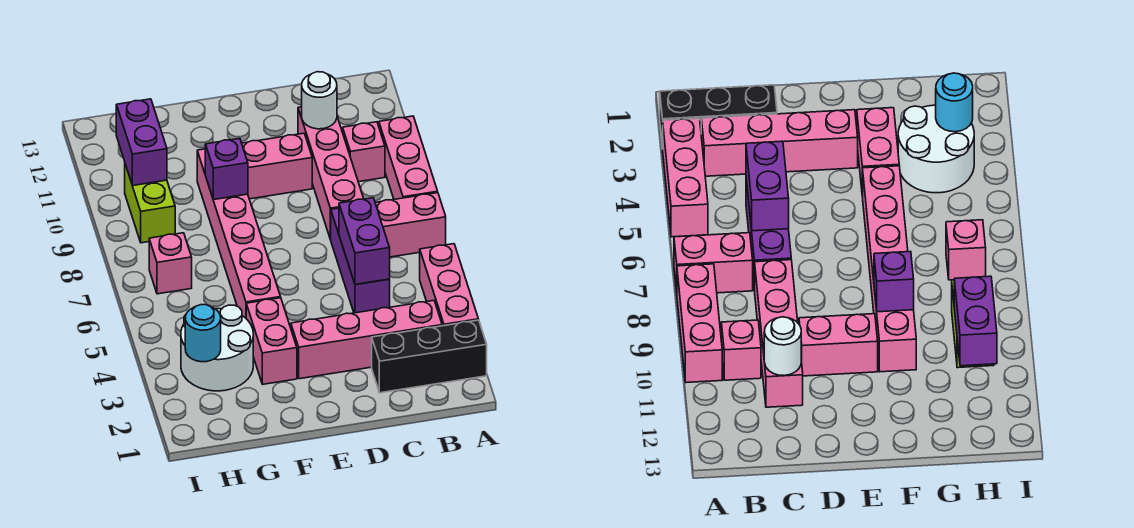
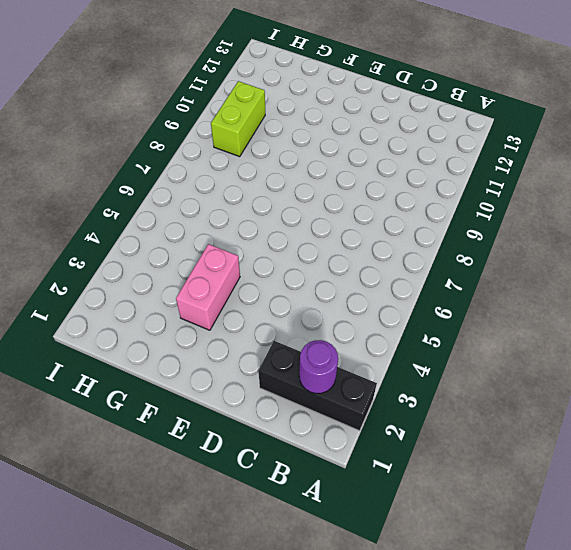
purple 1x1 round brick [299,340,338,393] -> none
none -> pink 1x3 brick [420,244,479,326]
none -> pink 1x2 brick [375,193,446,257]
none -> pink 1x3 brick [379,116,438,199]

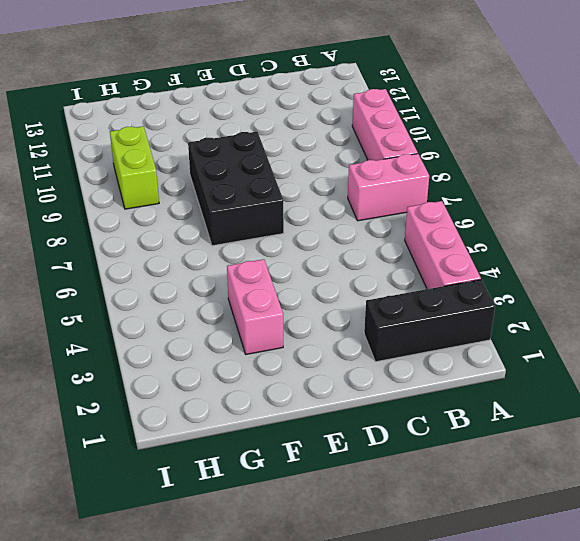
black 2x3 brick [188,132,284,246] -> pink 1x6 brick [197,149,281,318]
none -> pink 1x4 brick [291,301,442,379]
none -> pink 1x1 brick [343,122,385,182]
none -> purple 1x3 brick [331,208,390,313]

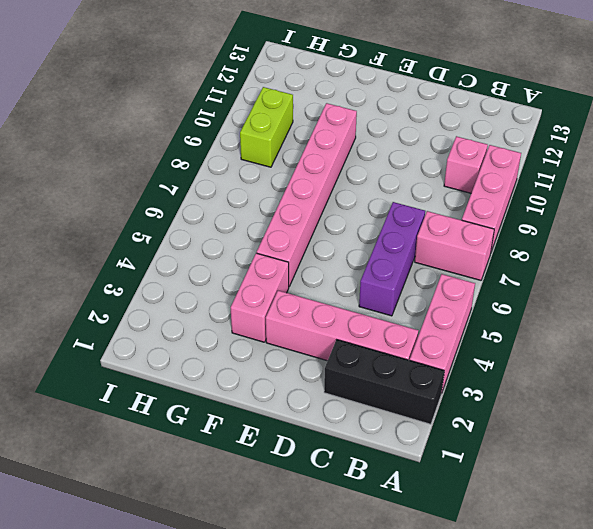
none -> pink 1x4 brick [298,107,364,239]
none -> pink 1x2 brick [242,133,312,199]
none -> white 2x2 round brick [181,305,253,391]

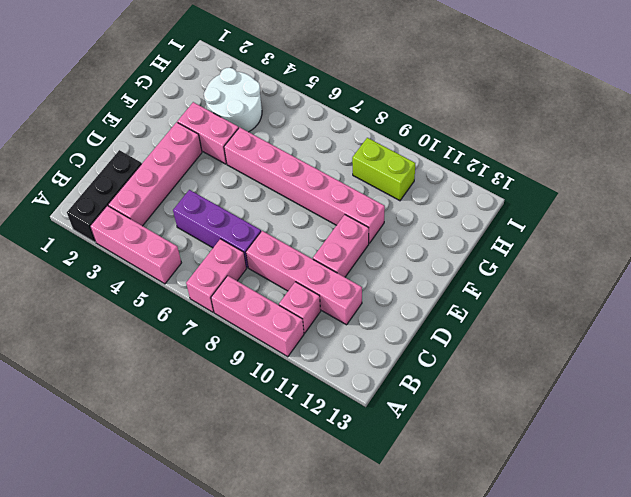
none -> pink 1x1 brick [149,233,192,294]
none -> purple 1x2 brick [339,198,390,284]
none -> white 1x1 round brick [302,72,337,129]

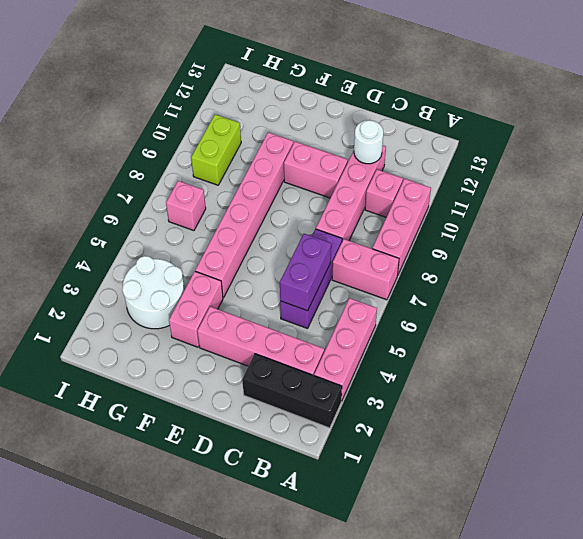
none -> purple 1x1 brick [205,139,248,200]
none -> cyan 1x1 round brick [185,305,221,362]
none -> purple 1x2 brick [116,99,167,186]

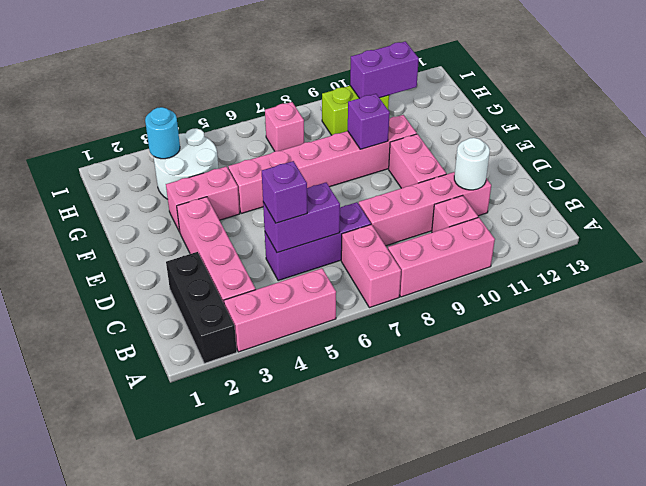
purple 1x1 brick [262,161,307,223] -> none

